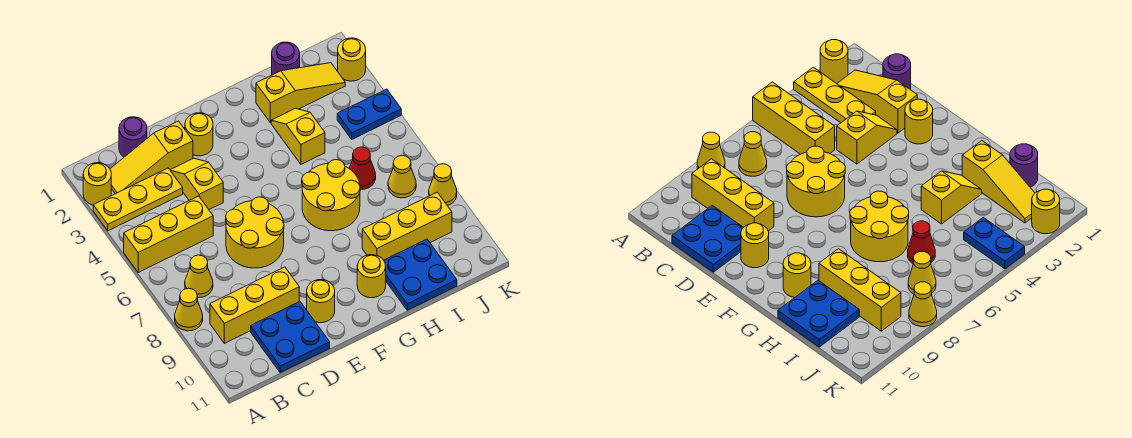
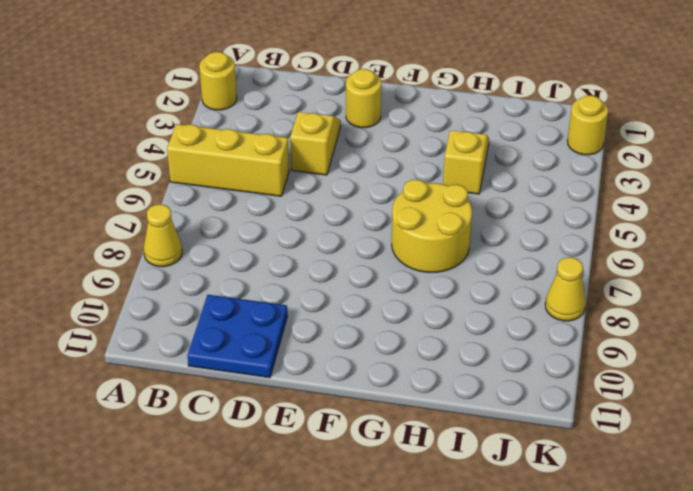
none -> yellow 1x3 plate [93,168,183,231]
none -> yellow 1x3 slope [110,121,193,194]
none -> yellow 1x1 cone [185,255,213,298]

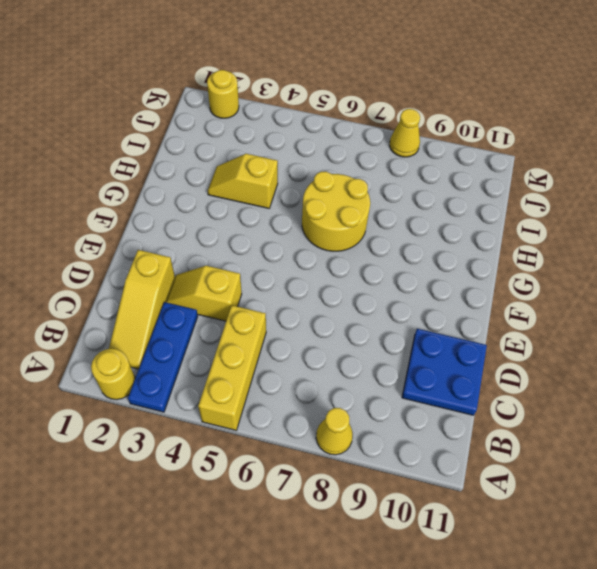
blue 1x3 plate [128,302,198,412] -> yellow 1x3 plate [93,168,183,231]
none -> yellow 1x1 cone [185,255,213,298]
none -> yellow 1x3 brick [210,267,299,343]
none -> purple 1x1 round brick [119,117,147,157]

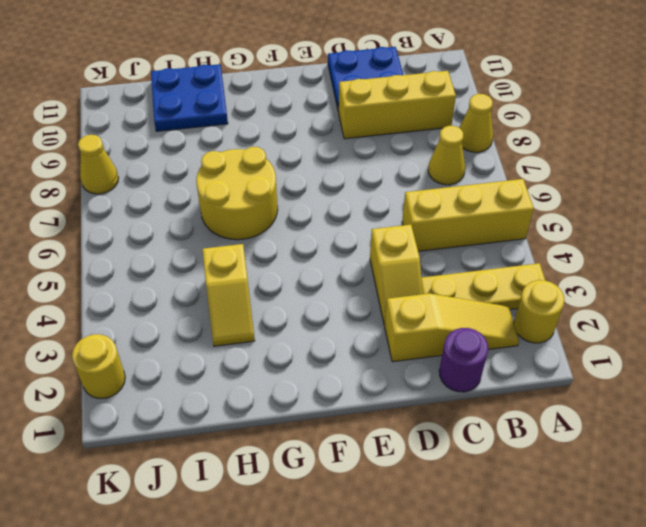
none -> yellow 2x2 round brick [226,197,284,268]
none -> yellow 1x1 round brick [185,113,213,156]
none -> yellow 1x1 round brick [307,280,335,323]

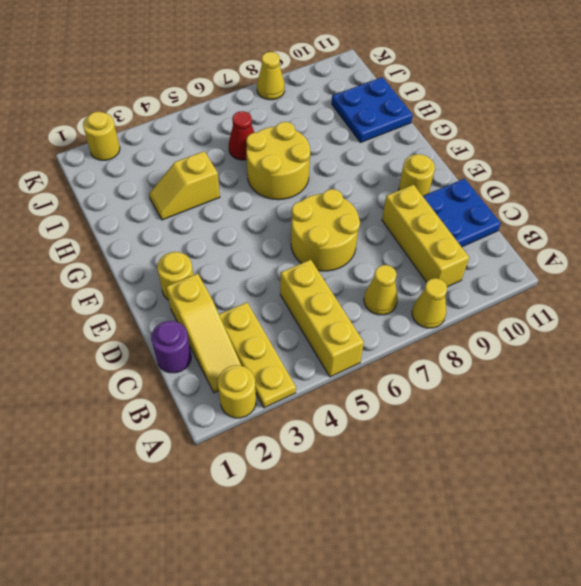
none -> yellow 1x2 slope [170,158,223,209]
none -> yellow 1x1 round brick [357,255,386,298]
none -> yellow 1x3 slope [256,63,345,123]

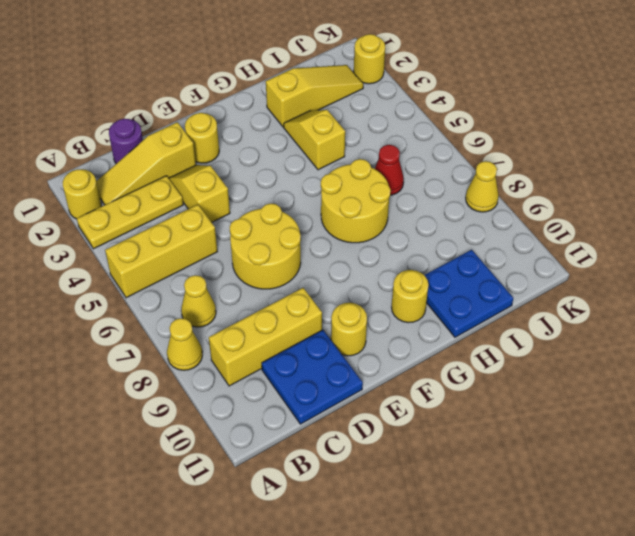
none -> yellow 1x3 brick [362,192,452,260]
none -> purple 1x1 round brick [272,42,300,75]
none -> blue 1x2 plate [337,89,401,139]

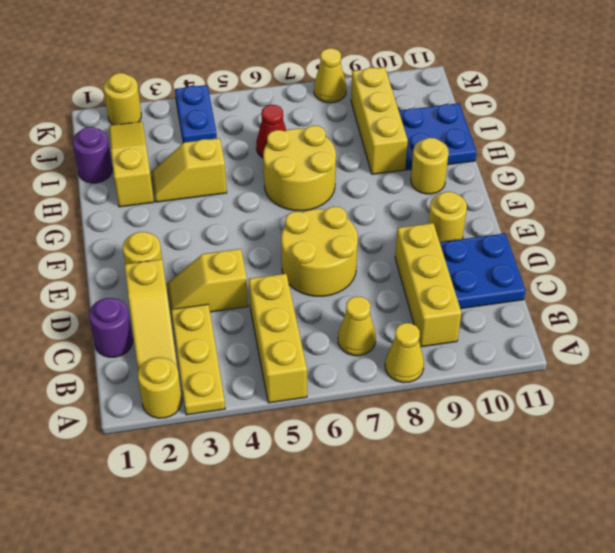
none -> yellow 1x1 cone [388,155,416,198]

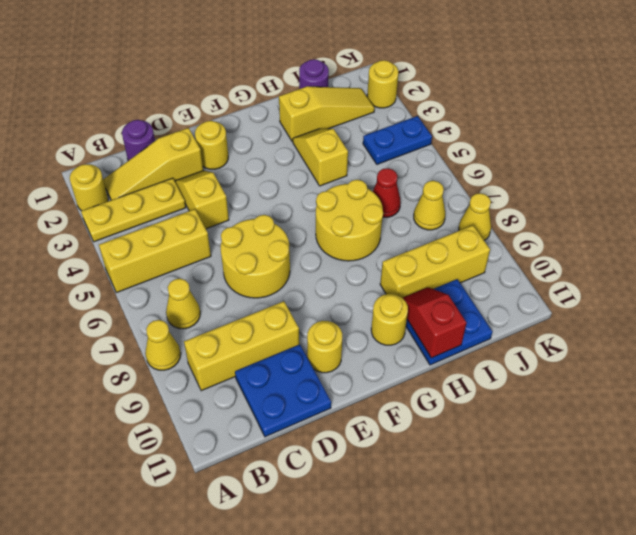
red 1x2 slope [403,287,466,358] -> none

